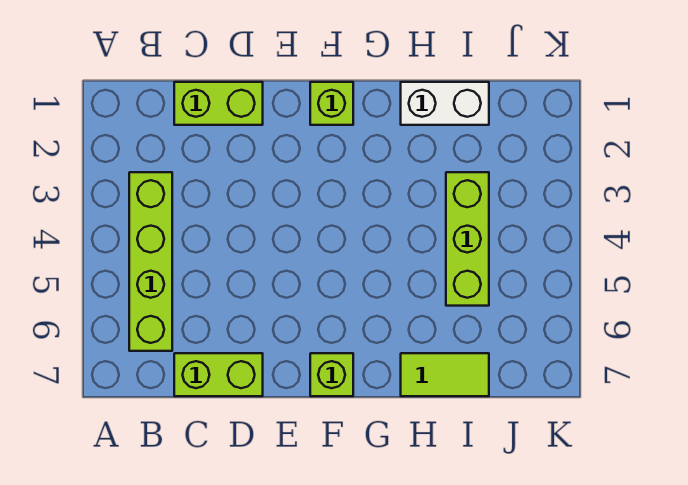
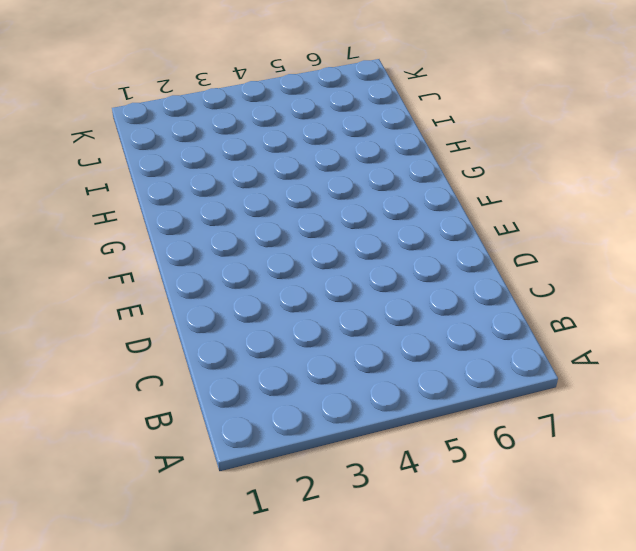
none -> lime 1x4 brick [129,172,172,351]
none -> lime 1x2 brick [174,82,263,125]

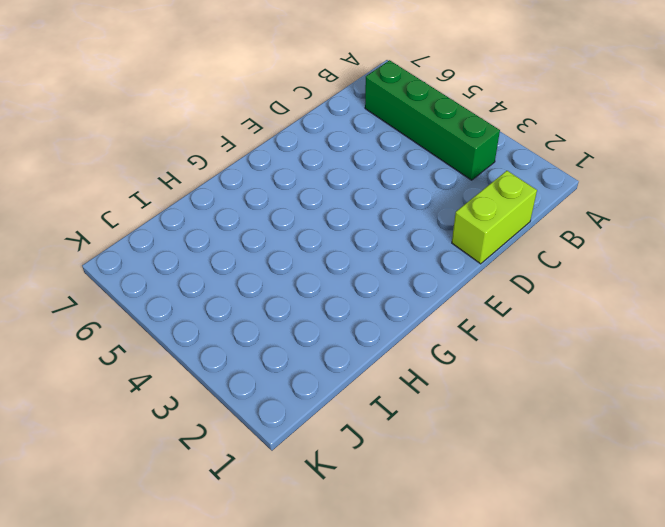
green 1x4 brick [365,60,500,180] -> lime 1x4 brick [129,172,172,351]
none -> lime 1x2 brick [174,353,263,396]
none -> lime 1x1 brick [310,82,353,125]

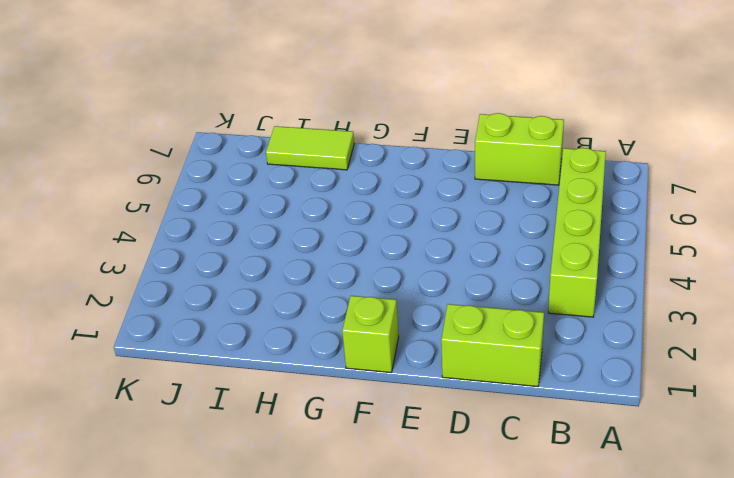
none -> lime 1x1 brick [310,353,353,396]
none -> white 1x2 brick [401,82,489,125]

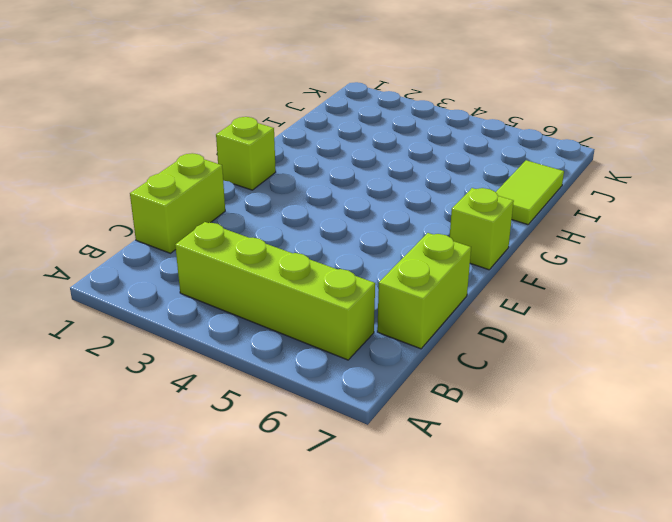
none -> white 1x2 brick [401,82,489,125]
none -> lime 1x3 brick [446,172,489,306]

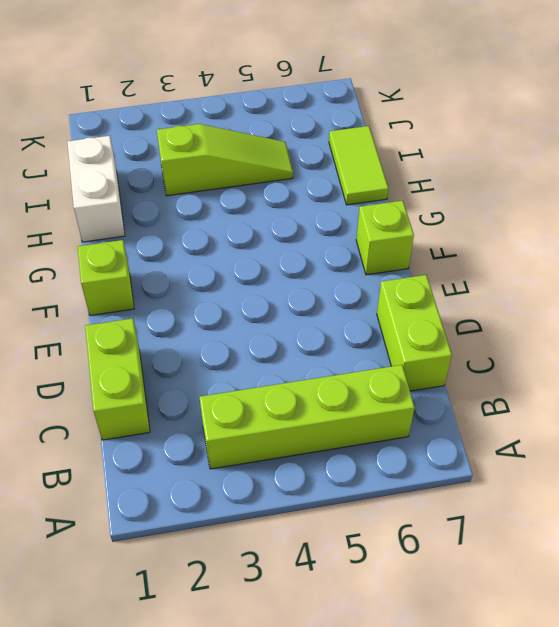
lime 1x3 slope [157,124,293,196] -> lime 1x3 brick [446,172,489,306]

